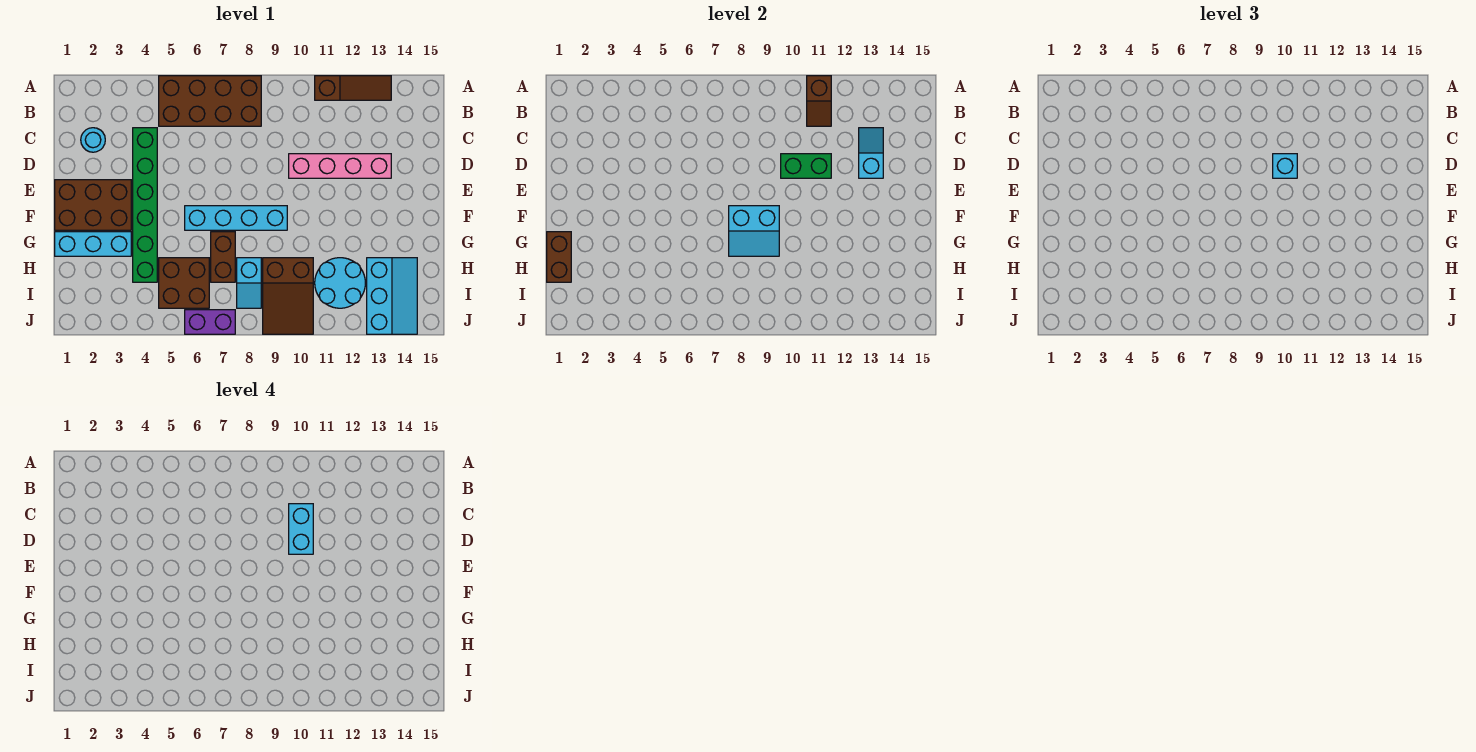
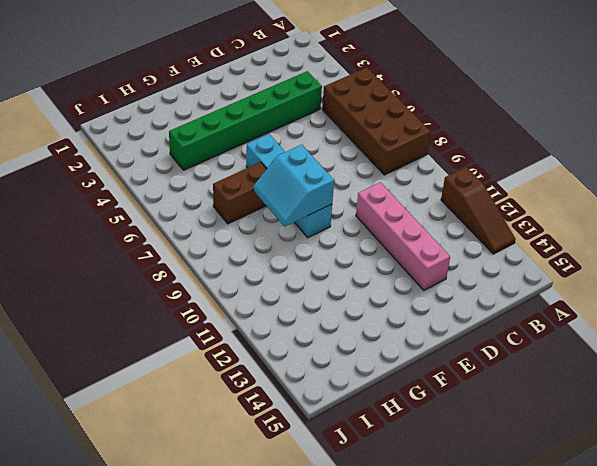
none -> cyan 1x1 round brick [81,128,105,152]
none -> brown 2x3 brick [55,180,131,230]
none -> cyan 1x3 brick [55,232,131,256]

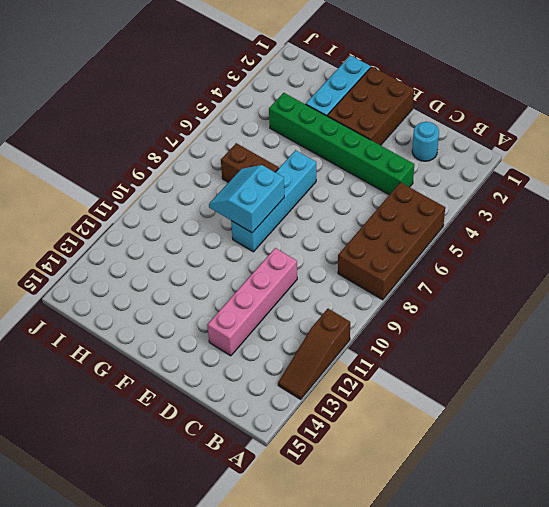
none -> brown 2x2 brick [159,258,209,308]
none -> cyan 1x2 slope [237,258,261,308]
none -> brown 2x3 slope [263,258,313,334]

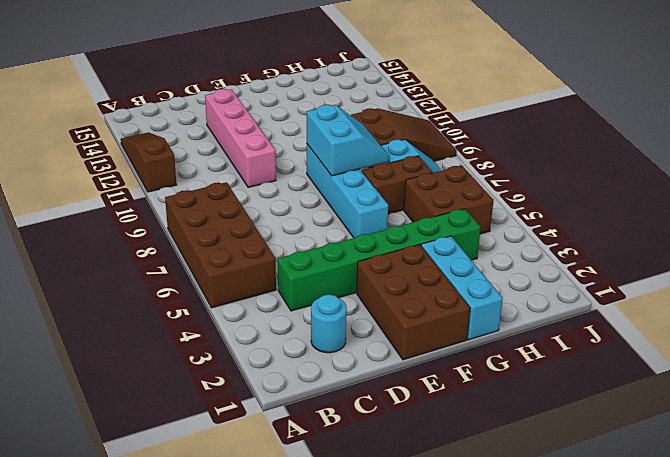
none -> cyan 2x2 round brick [315,258,365,308]
none -> cyan 2x3 slope [367,258,417,334]
none -> purple 1x2 brick [185,310,235,334]

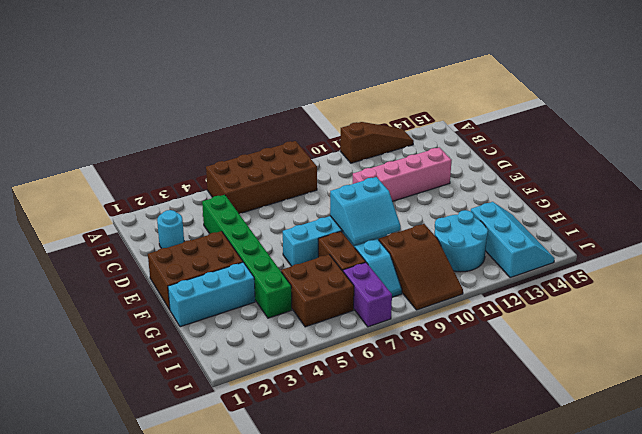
purple 1x2 brick [343,263,392,327] -> purple 1x2 brick turned to [185,310,235,334]
none -> brown 1x2 slope [807,76,831,126]
none -> cyan 1x2 slope [859,128,883,178]
none -> green 1x2 brick [781,154,831,178]

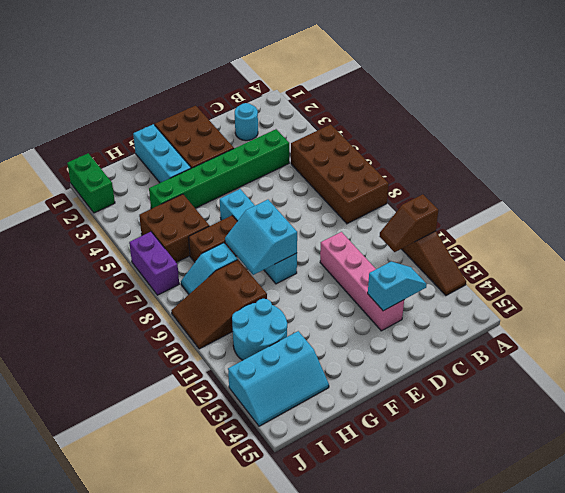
green 1x2 brick [67,153,115,213] -> green 1x2 brick moved to [781,154,831,178]
none -> brown 1x2 brick [547,232,571,282]
none -> cyan 1x1 brick [1273,154,1297,178]
none -> cyan 1x2 brick [289,504,313,554]

